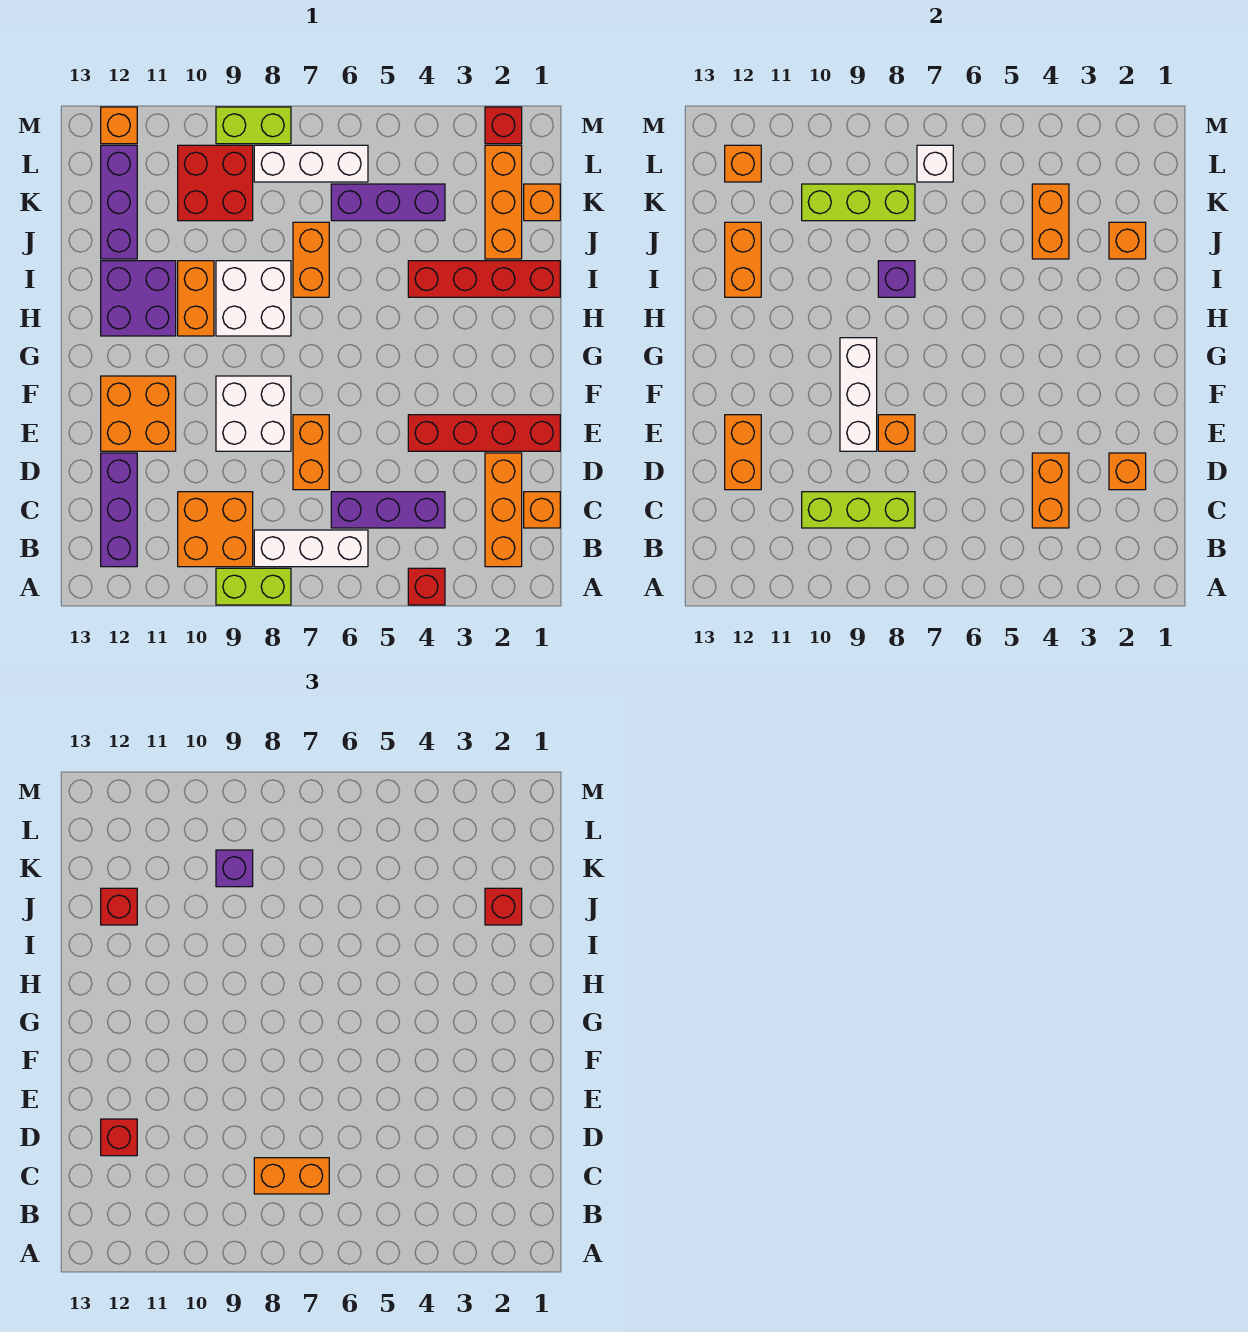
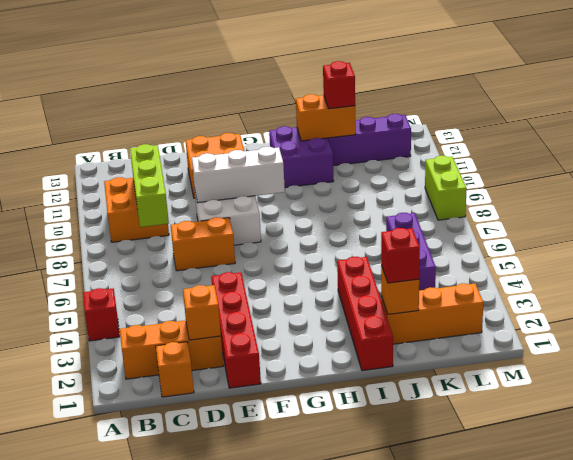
none -> lime 1x2 brick [216,568,291,605]
none -> white 1x3 brick [254,530,368,567]
none -> purple 1x3 brick [101,453,137,567]
none -> purple 1x3 brick [331,492,445,528]

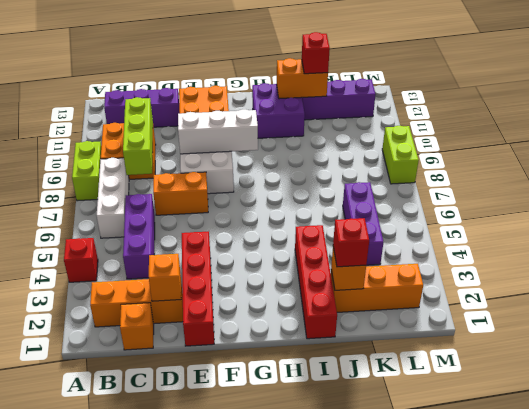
none -> white 2x2 brick [216,261,291,336]
none -> orange 1x2 brick [178,261,214,336]
none -> orange 1x2 brick [293,222,329,297]
none -> orange 1x1 brick [524,184,560,221]

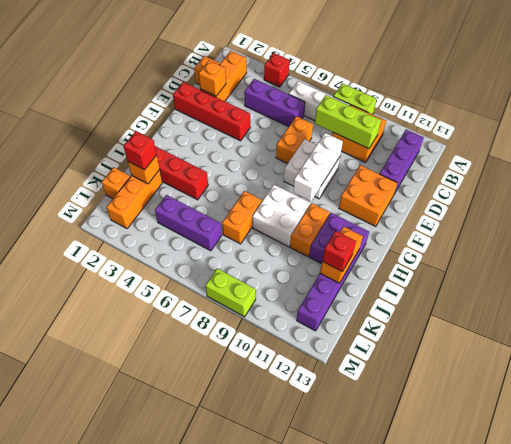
none -> red 2x2 brick [178,145,253,221]
none -> white 1x3 brick [254,145,368,182]
none -> red 1x1 brick [485,107,522,144]
none -> orange 1x1 brick [101,107,137,144]

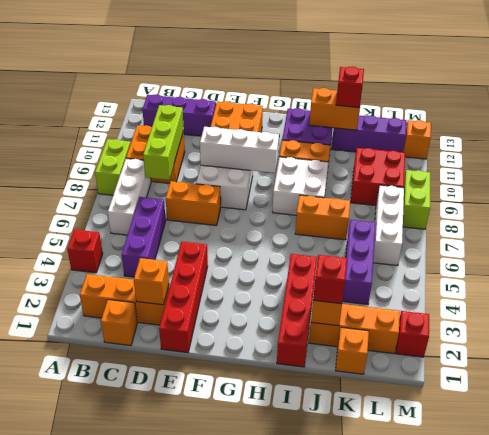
none -> orange 1x2 brick [1032,453,1069,528]
none -> orange 1x2 brick [725,415,761,490]
none -> orange 1x1 brick [878,415,915,451]
none -> purple 1x1 brick [878,261,915,297]

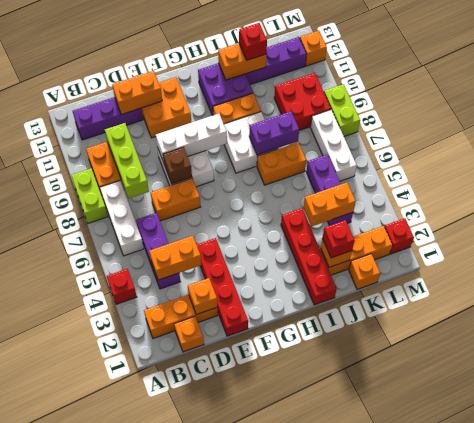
brown 1x1 brick [163,147,192,184] -> orange 1x1 brick [878,415,915,451]
purple 1x2 brick [249,111,299,155] -> purple 1x1 brick [878,261,915,297]
none -> lime 1x3 brick [802,184,915,221]
none -> white 1x1 brick [917,145,953,182]
none -> orange 1x1 brick [725,145,761,182]
none -> orange 1x2 brick [254,1158,329,1194]

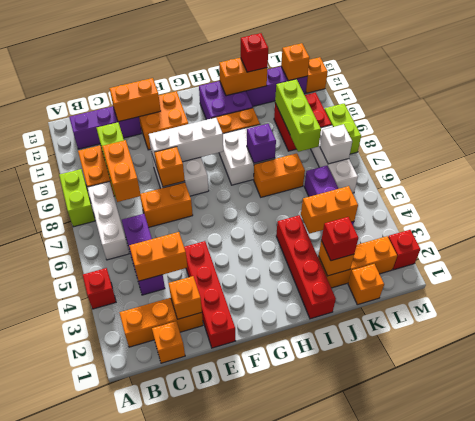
none -> red 1x1 brick [101,1119,137,1156]
none -> purple 1x1 brick [216,850,253,887]

